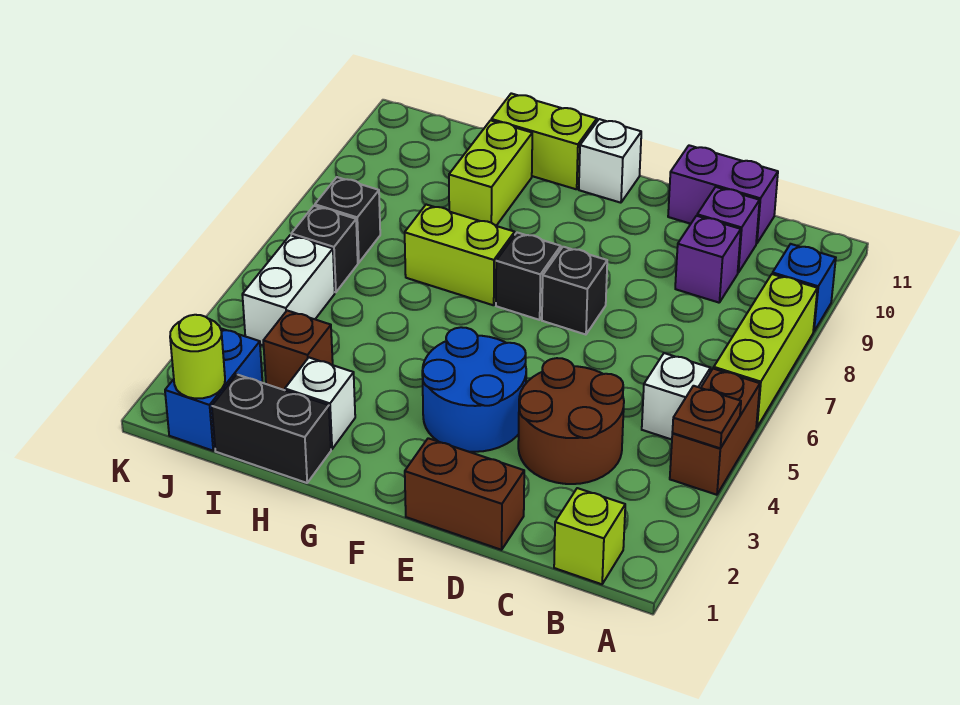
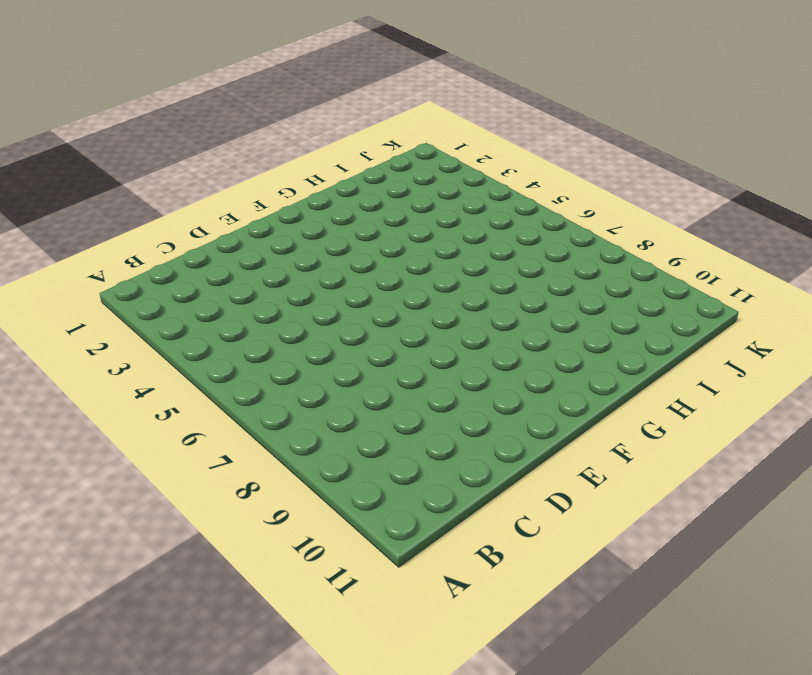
none -> brown 1x2 brick [670,369,760,495]
none -> lime 1x3 brick [714,274,817,427]
none -> blue 1x1 brick [772,244,836,332]

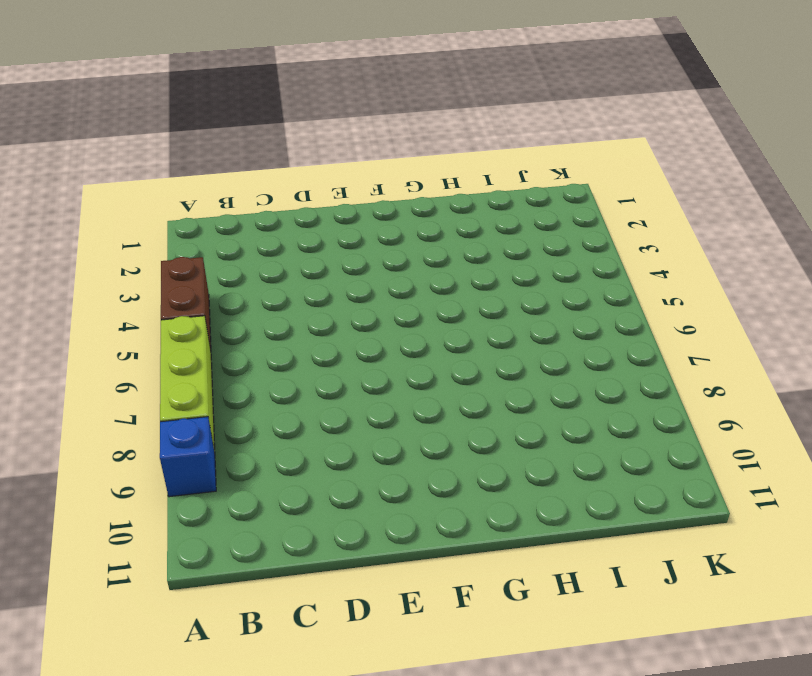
none -> lime 1x1 brick [554,488,625,584]
none -> white 1x1 brick [642,353,710,439]
none -> brown 2x2 round brick [518,358,624,484]

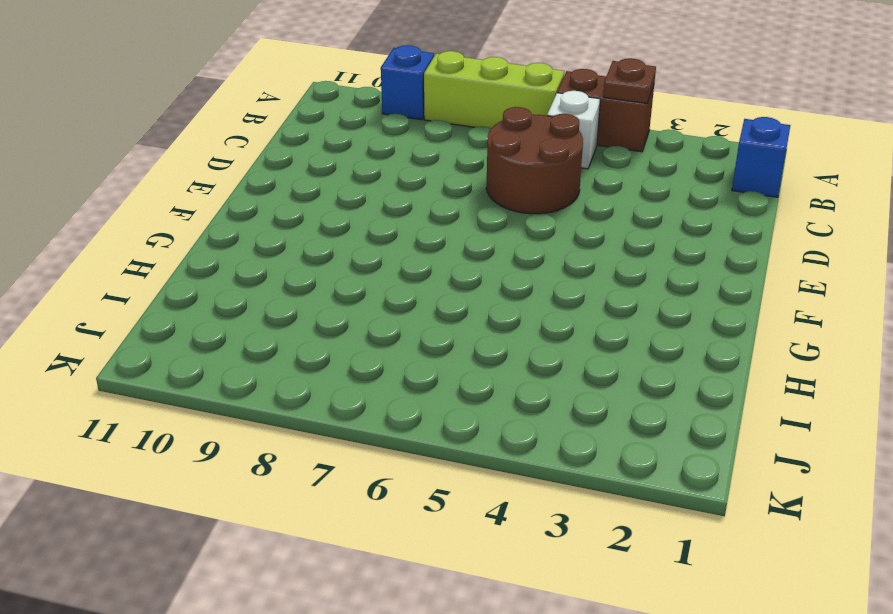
blue 1x1 brick [732,117,790,197] -> lime 1x1 brick [554,488,625,584]
brown 2x2 round brick [486,107,583,214] -> brown 2x2 round brick moved to [518,358,624,484]
none -> purple 1x1 brick [675,216,741,303]
none -> purple 1x1 brick [697,187,760,273]
none -> purple 1x2 brick [668,145,778,244]

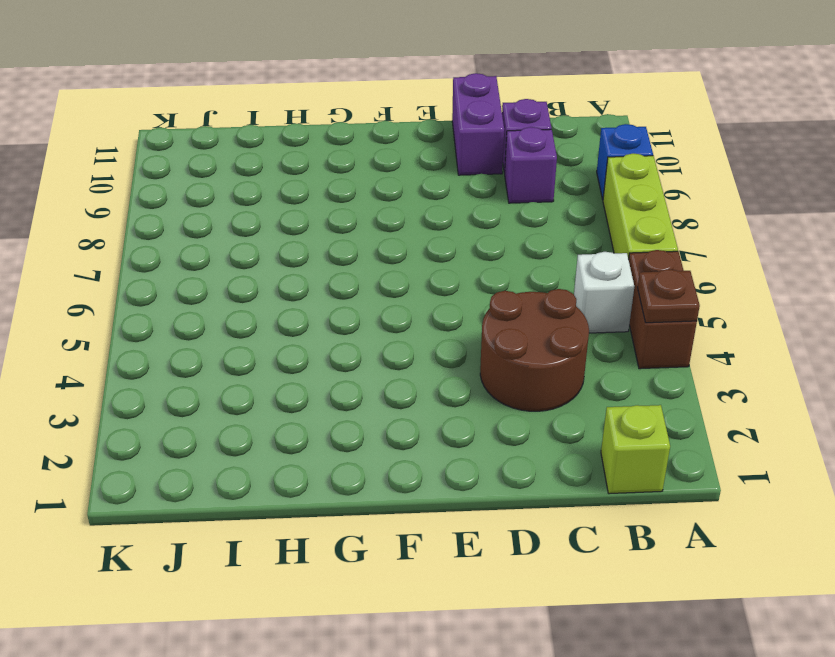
purple 1x2 brick [452,73,504,175] -> purple 1x2 brick turned to [668,145,778,244]
none -> brown 1x2 brick [405,438,524,550]
none -> blue 2x2 round brick [422,327,526,452]
none -> black 1x1 brick [542,247,607,335]

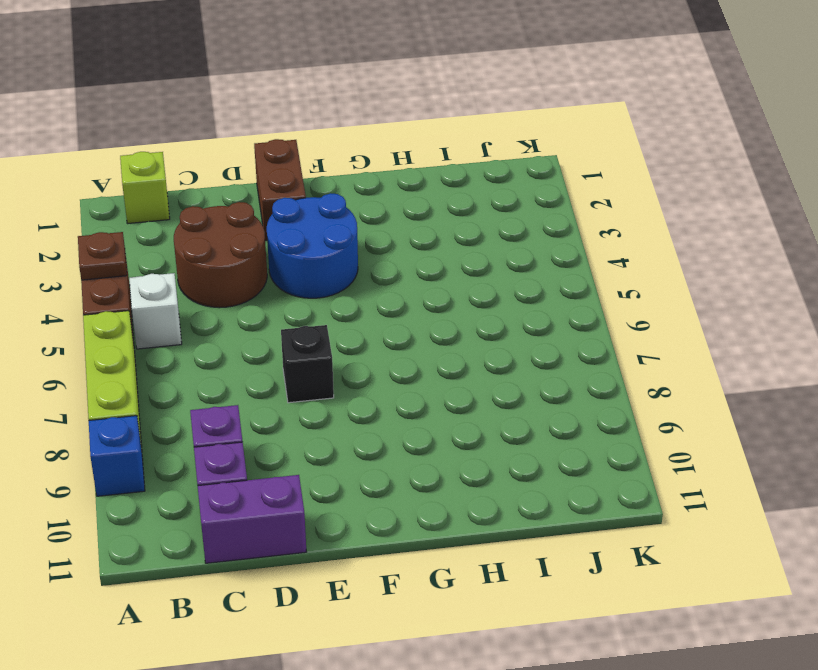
brown 1x2 brick [254,139,306,241] -> brown 1x2 brick turned to [405,438,524,550]
none -> black 1x1 brick [496,233,561,320]
none -> white 1x1 brick [579,119,641,203]
none -> lime 1x2 brick [405,205,515,305]

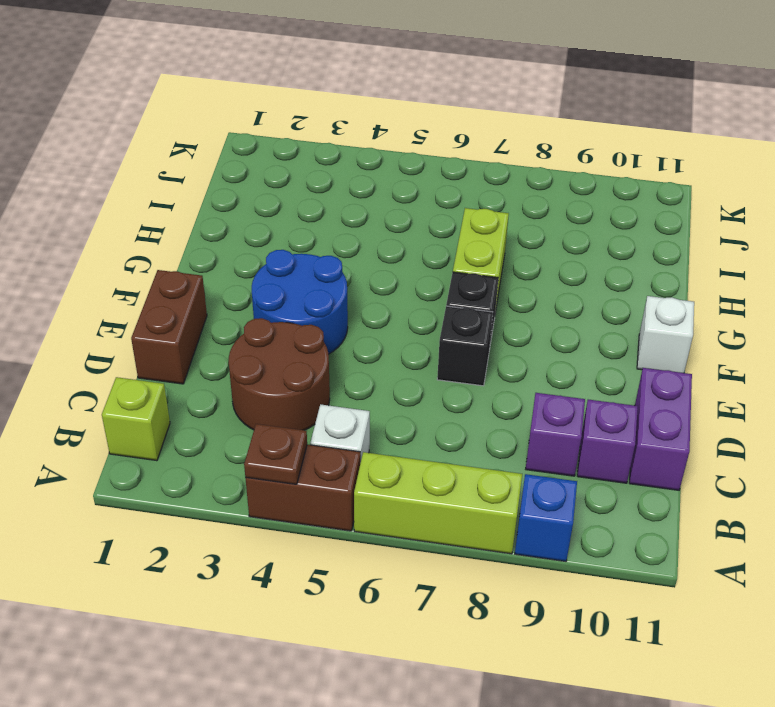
none -> lime 1x2 brick [491,93,597,189]
none -> black 1x2 brick [212,375,331,483]
none -> white 1x1 brick [285,358,355,449]

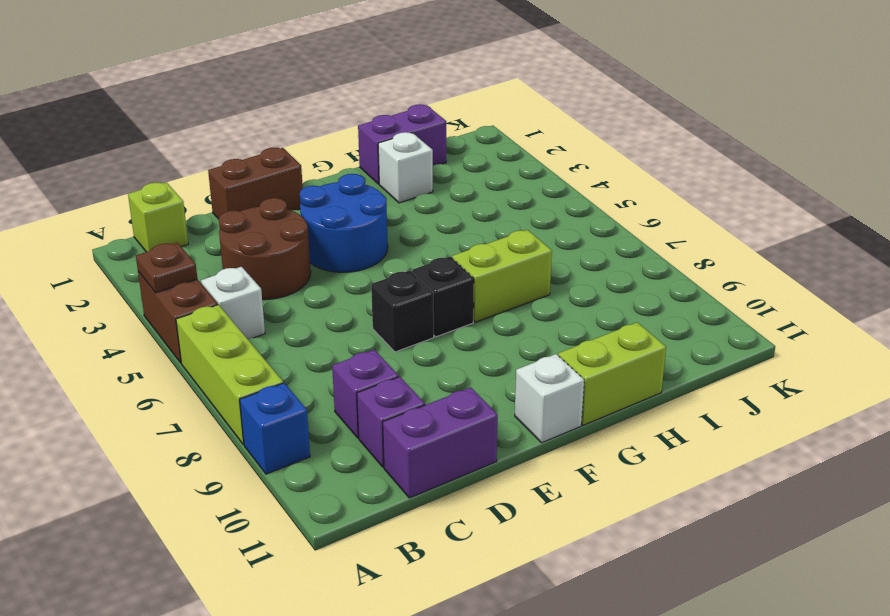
purple 1x2 brick [358,104,446,184] -> black 1x2 brick [212,375,331,483]
none -> lime 1x2 brick [449,120,532,226]
none -> brown 1x1 brick [263,311,333,390]
none -> blue 1x2 brick [165,329,262,451]

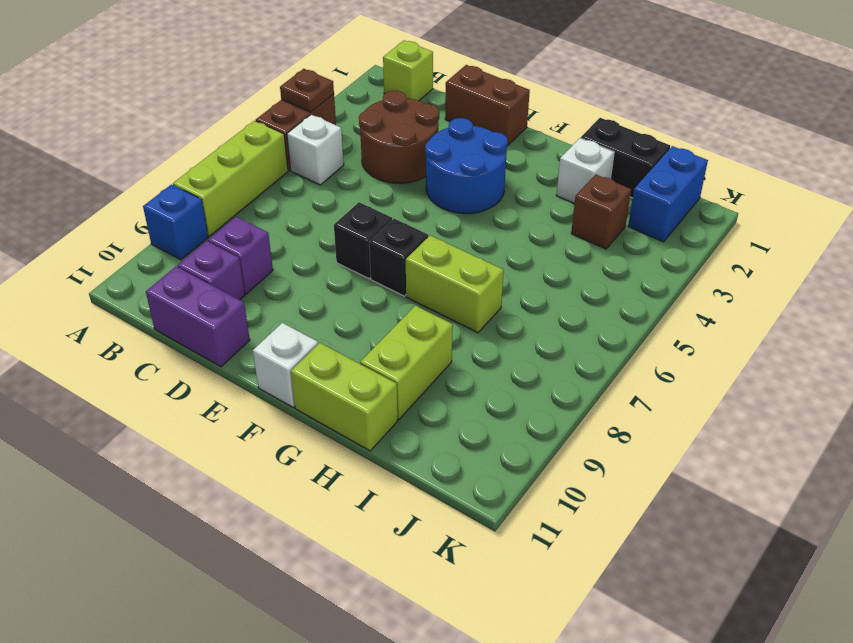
none -> white 1x2 brick [242,235,335,346]
none -> black 1x1 brick [291,206,358,292]
none -> black 1x1 brick [315,177,380,263]

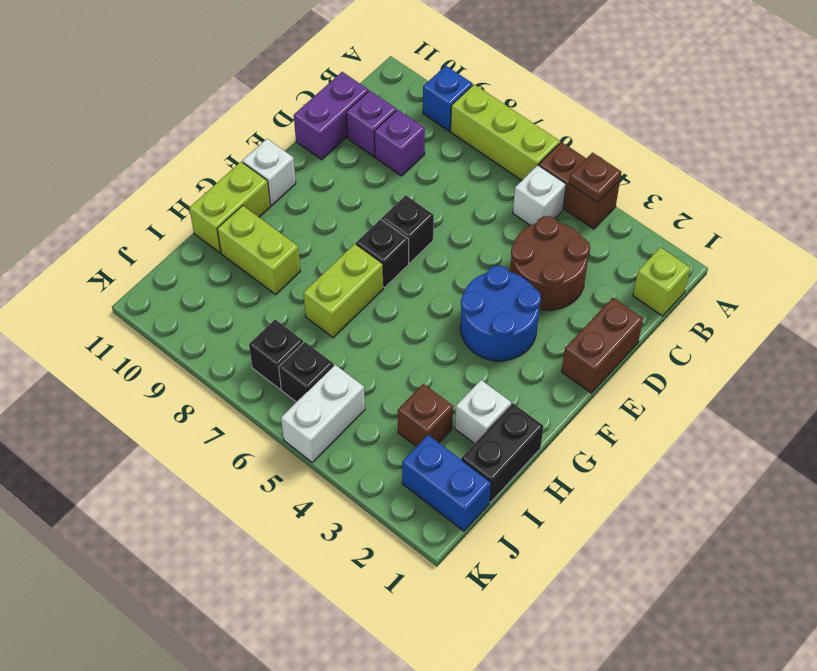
white 1x2 brick [281,365,365,462] -> white 1x2 brick turned to [242,235,335,346]
none -> lime 1x1 round brick [170,315,225,399]

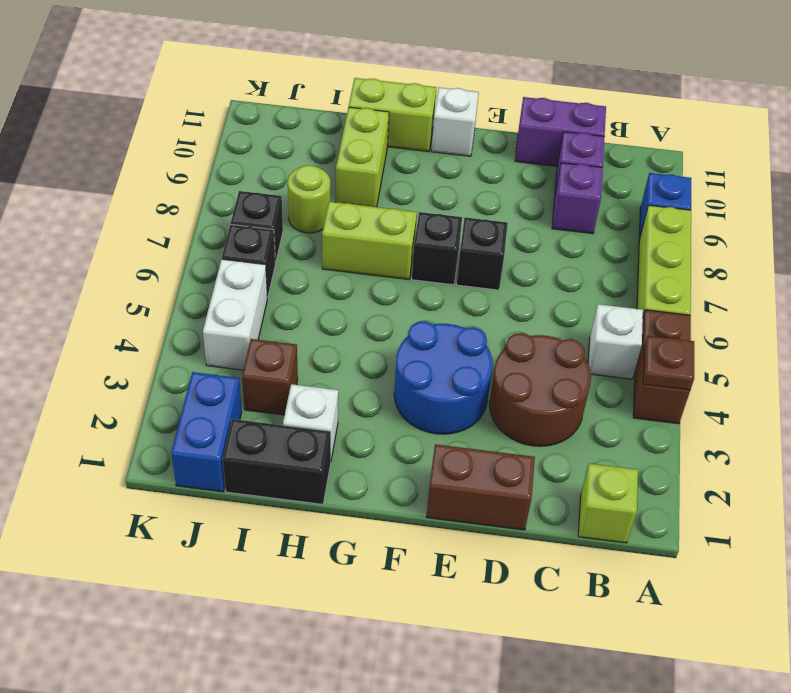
lime 1x1 round brick [288,165,330,233] -> lime 1x1 round brick moved to [170,315,225,399]

